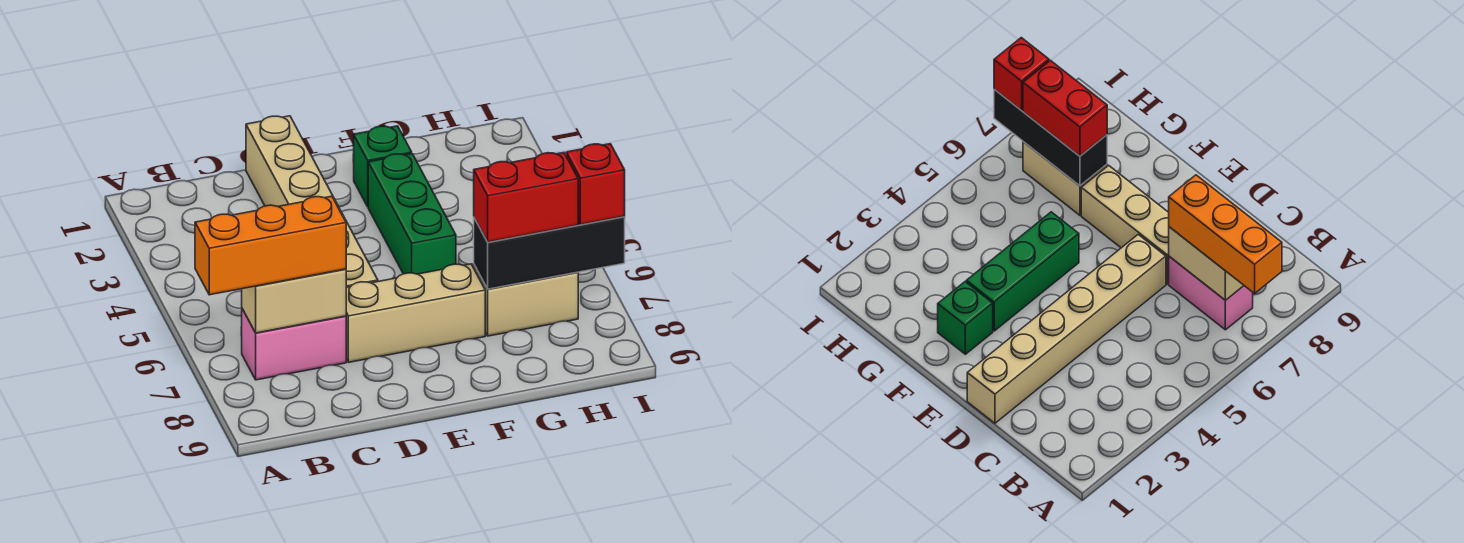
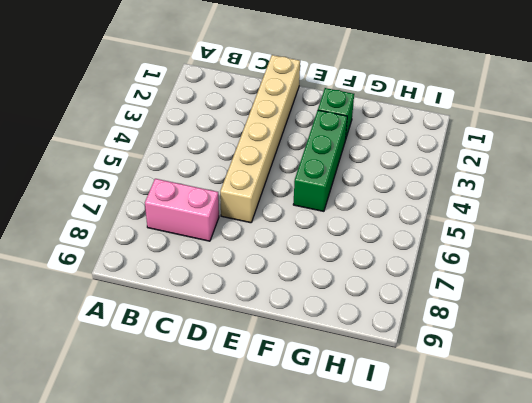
none -> tan 1x3 brick [346,264,485,362]
none -> tan 1x2 brick [474,265,578,336]

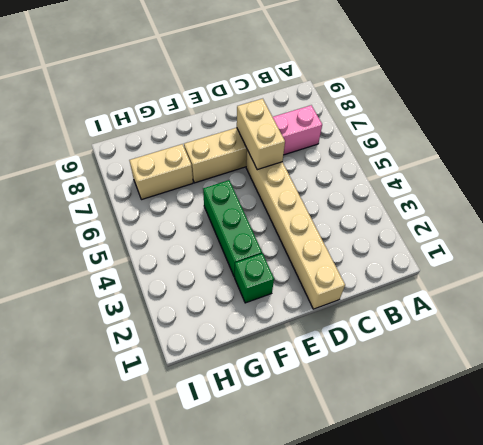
tan 1x2 brick [237,99,285,170] -> tan 1x2 brick turned to [242,269,346,333]
none -> black 1x3 brick [474,217,625,289]
none -> orange 1x3 brick [195,196,346,295]

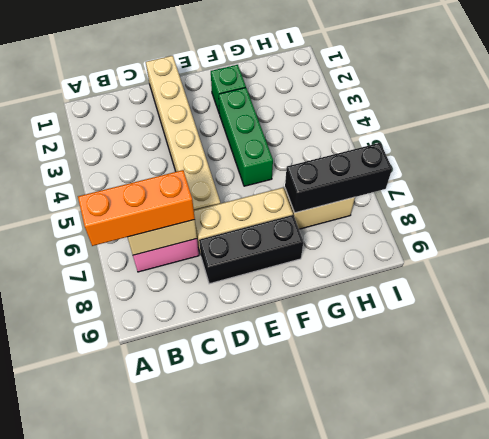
black 1x3 brick [199,215,303,284] -> none
none -> red 1x2 brick [474,153,578,242]
none -> red 1x1 brick [566,144,625,225]

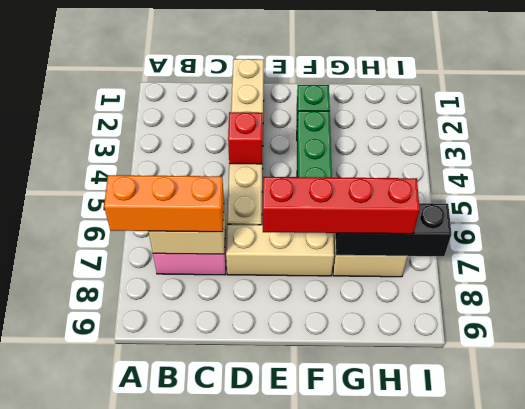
red 1x1 brick [228,112,263,164] -> red 1x1 brick moved to [566,144,625,225]
red 1x4 brick [263,177,420,234] -> red 1x2 brick [474,153,578,242]

